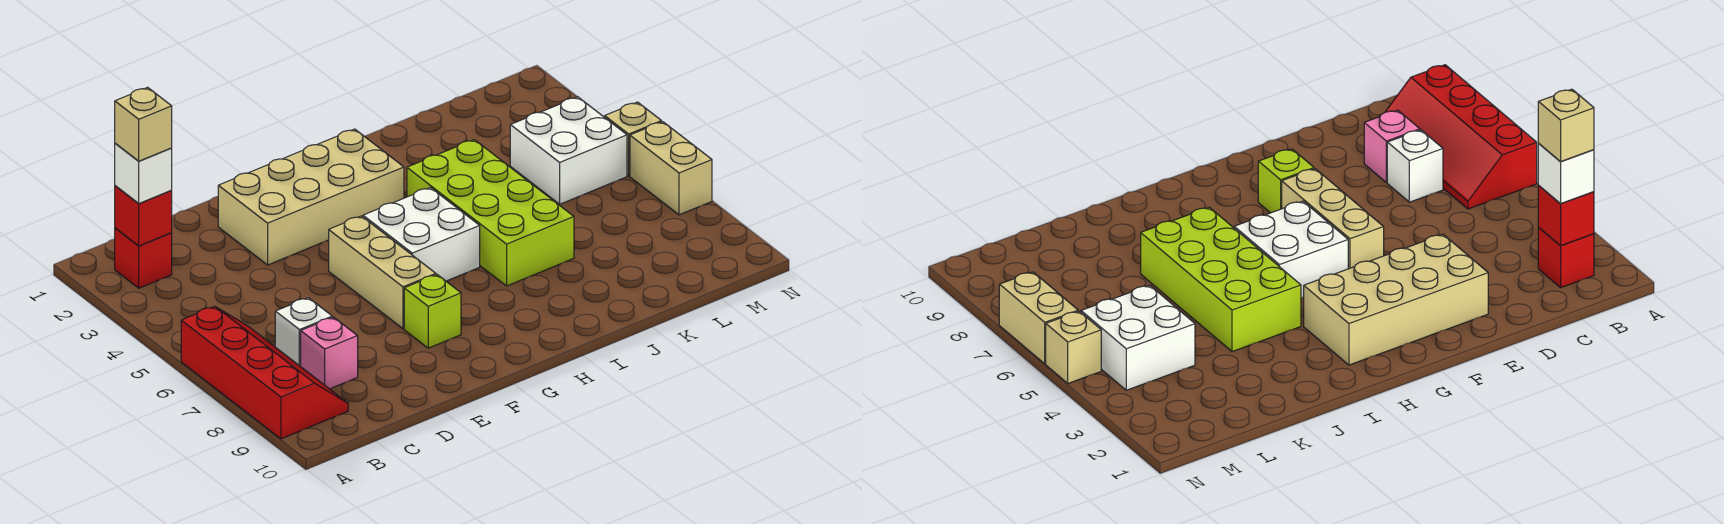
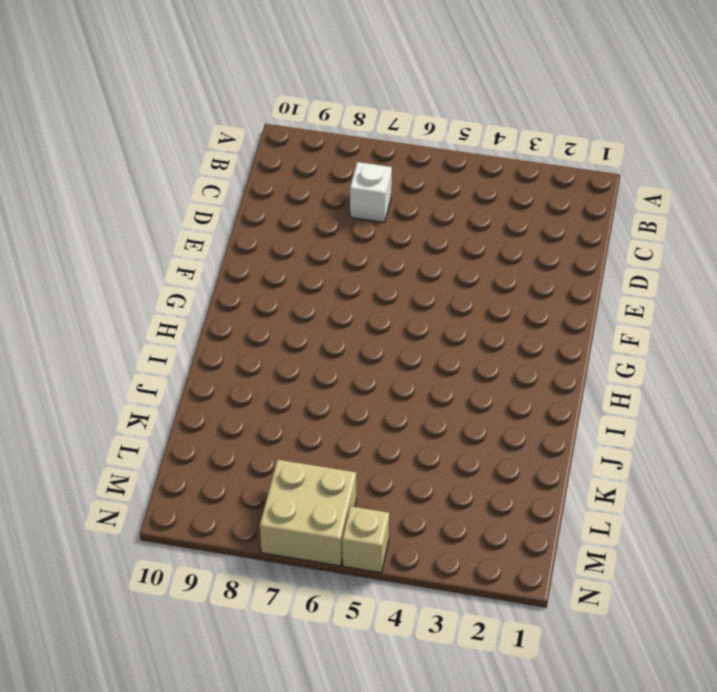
tan 2x2 brick [260,460,356,566] -> tan 1x2 brick [630,122,712,215]
none -> red 2x4 slope [181,306,348,439]
none -> red 1x1 brick [115,228,172,288]
none -> pink 1x1 brick [301,317,358,389]

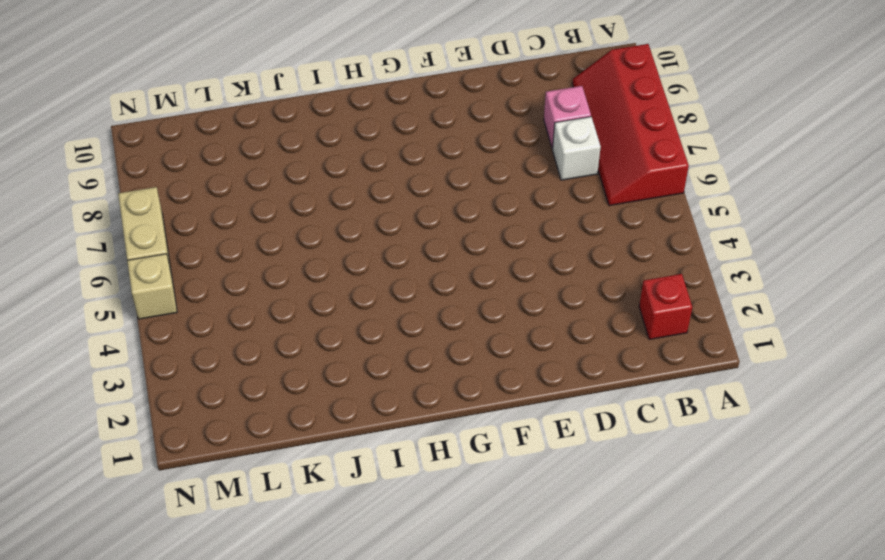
none -> tan 2x4 brick [218,129,404,265]
none -> tan 1x3 brick [329,216,436,329]
none -> lime 1x1 brick [404,275,461,348]

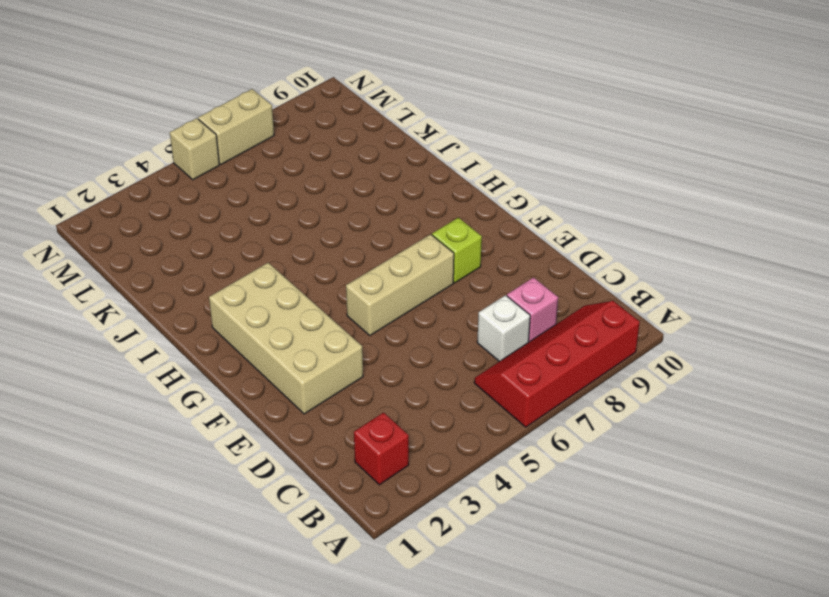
none -> white 2x2 brick [363,188,480,281]
none -> lime 2x4 brick [407,140,574,286]
none -> white 2x2 brick [510,97,627,204]

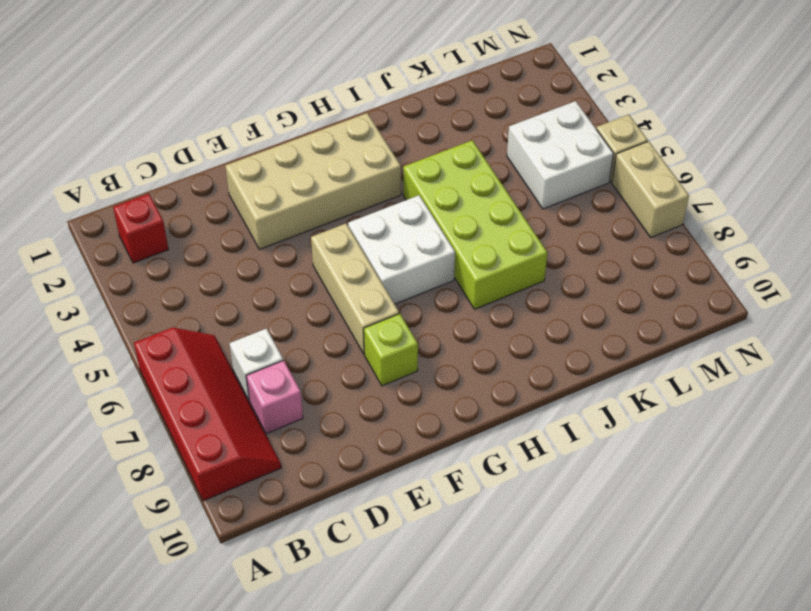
none -> red 1x1 brick [115,186,172,246]
none -> white 1x1 brick [115,143,172,203]
none -> tan 1x1 brick [115,87,172,161]

